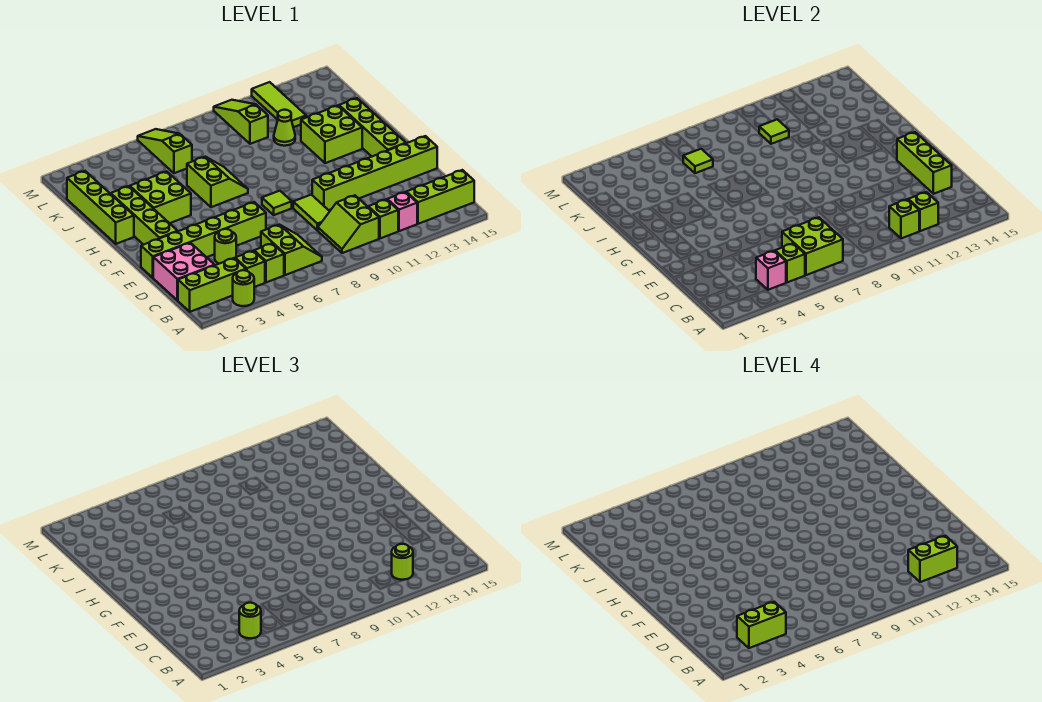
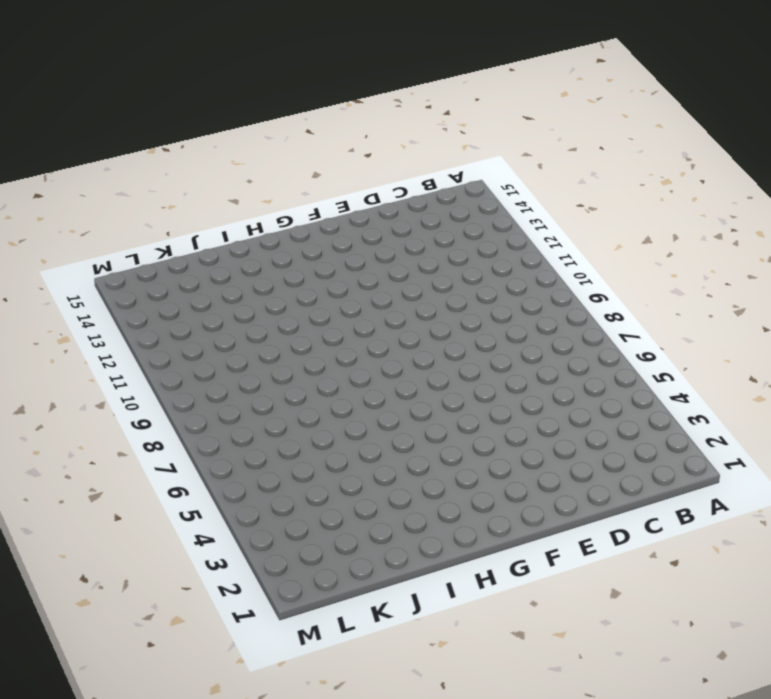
none -> lime 1x1 round brick [233,270,254,306]
none -> lime 1x3 brick [178,258,246,312]
none -> lime 1x1 brick [235,251,265,287]
none -> lime 1x1 brick [254,243,284,282]

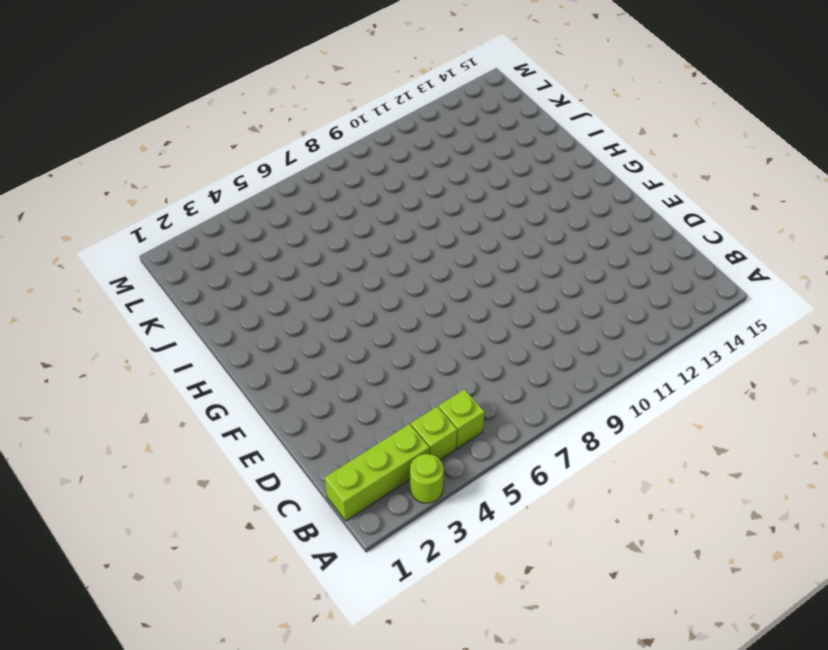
none -> lime 2x2 slope [261,225,322,275]
none -> lime 2x2 slope [318,195,379,253]
none -> lime 1x1 brick [368,199,398,238]
none -> pink 1x1 brick [387,192,417,231]

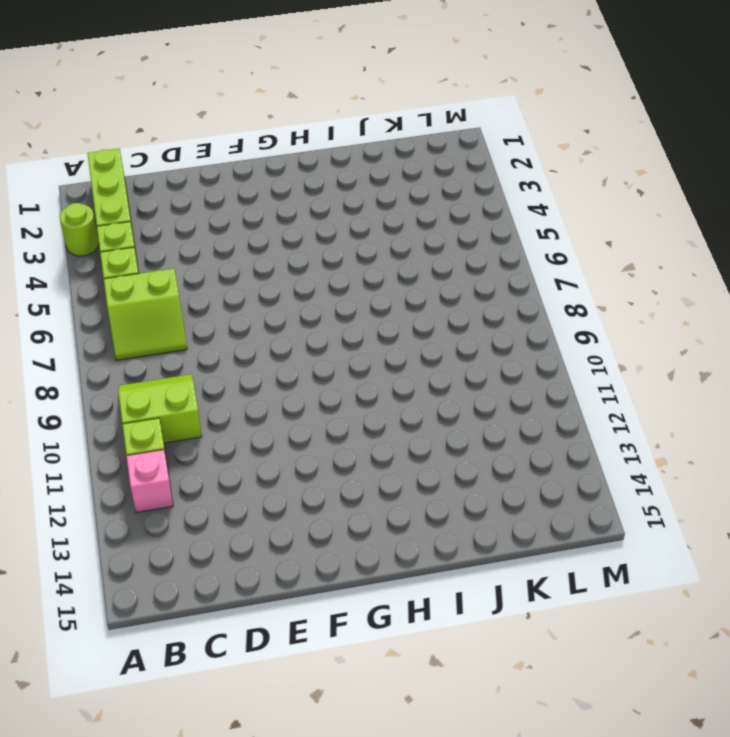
none -> lime 1x3 brick [406,170,474,224]
none -> pink 2x2 brick [153,243,215,301]
none -> lime 1x1 round brick [215,229,236,264]
none -> lime 1x2 tile [293,195,330,230]

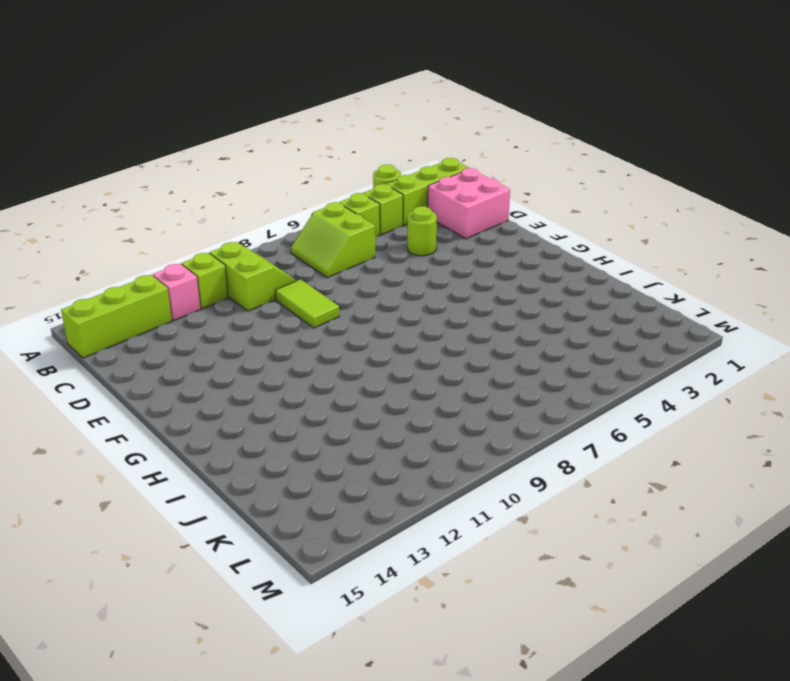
none -> lime 1x6 brick [141,202,266,278]
none -> lime 1x6 brick [312,136,437,210]
none -> lime 1x4 brick [111,186,178,245]
none -> lime 1x1 tile [262,191,292,215]

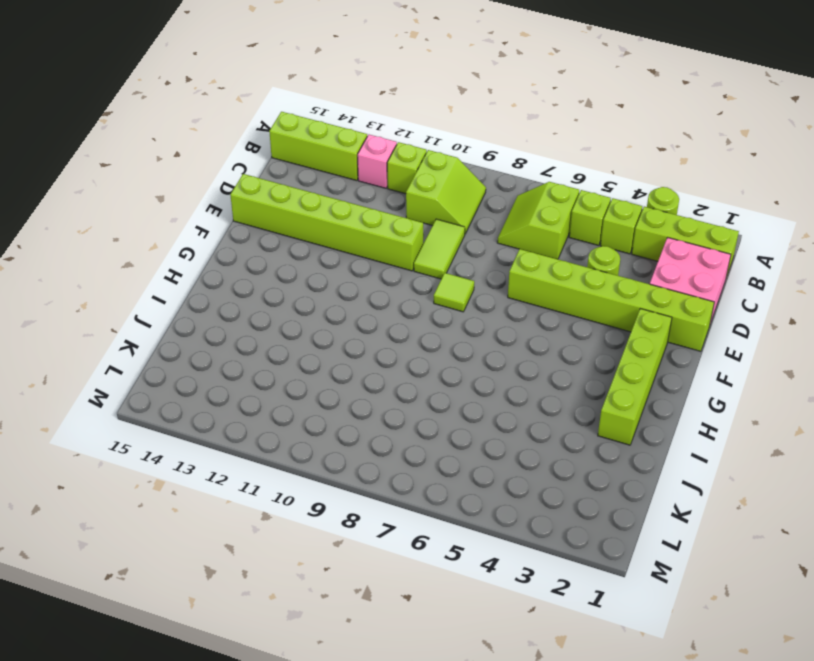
none -> lime 1x4 brick [339,98,406,156]
none -> lime 1x4 brick [67,171,134,244]
none -> lime 2x2 brick [130,172,191,223]
none -> lime 2x2 slope [187,157,248,207]

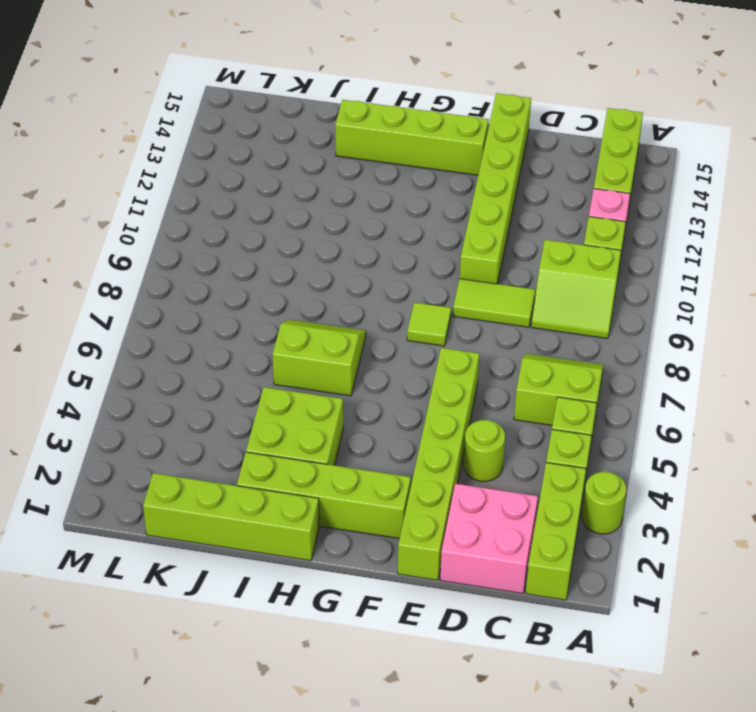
none -> lime 2x2 brick [301,106,362,163]
none -> lime 1x1 cone [274,110,295,146]
none -> lime 1x3 slope [138,129,192,173]
none -> lime 1x3 slope [214,100,268,144]

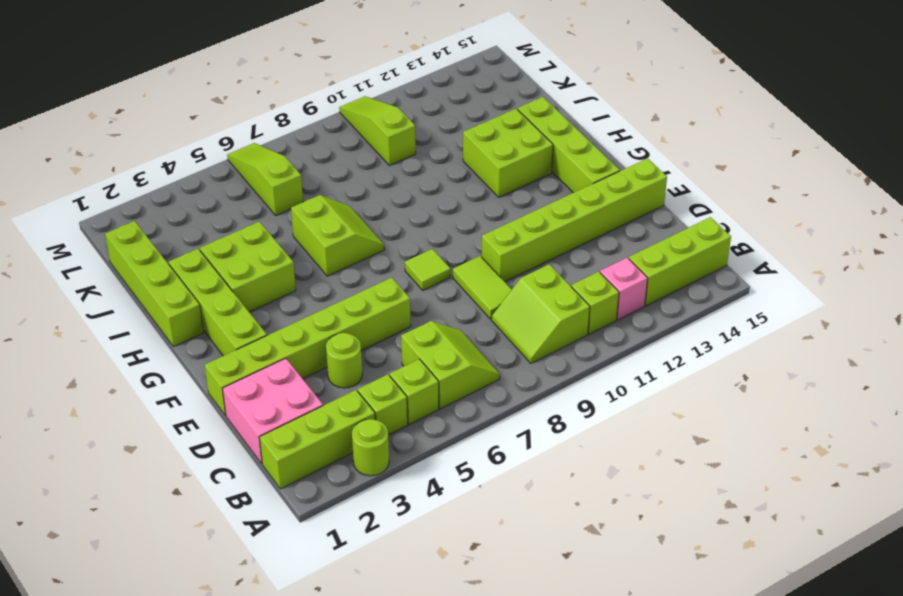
none -> lime 1x1 cone [274,110,295,146]
none -> lime 1x3 tile [252,82,306,127]
none -> pink 1x1 brick [756,251,786,290]
none -> lime 1x1 brick [775,243,805,282]

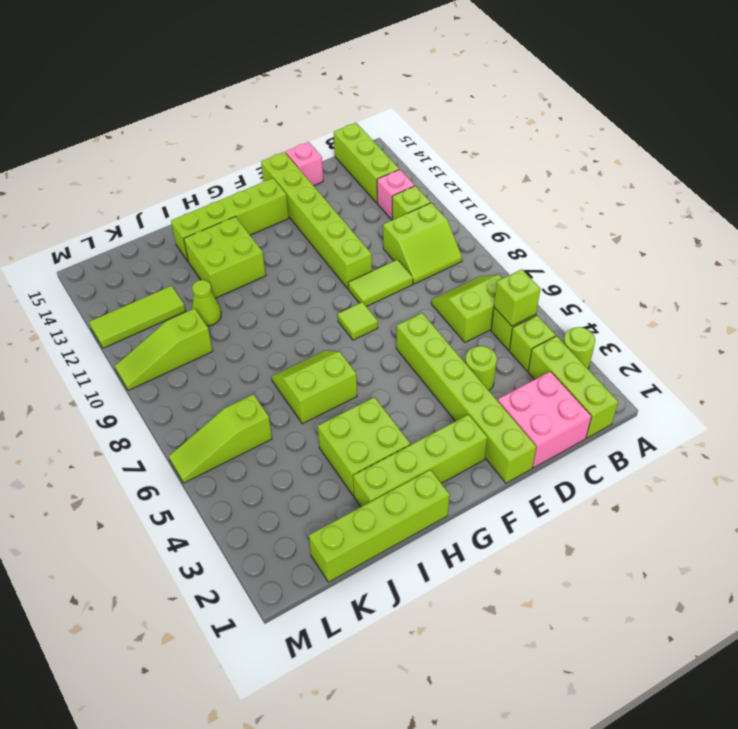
pink 1x1 brick [286,142,323,186] -> pink 1x1 brick moved to [756,251,786,290]
none -> lime 2x2 brick [782,217,843,275]
none -> lime 1x1 brick [889,199,919,238]
none -> lime 1x1 brick [908,192,938,231]
none -> lime 1x3 brick [897,132,952,194]

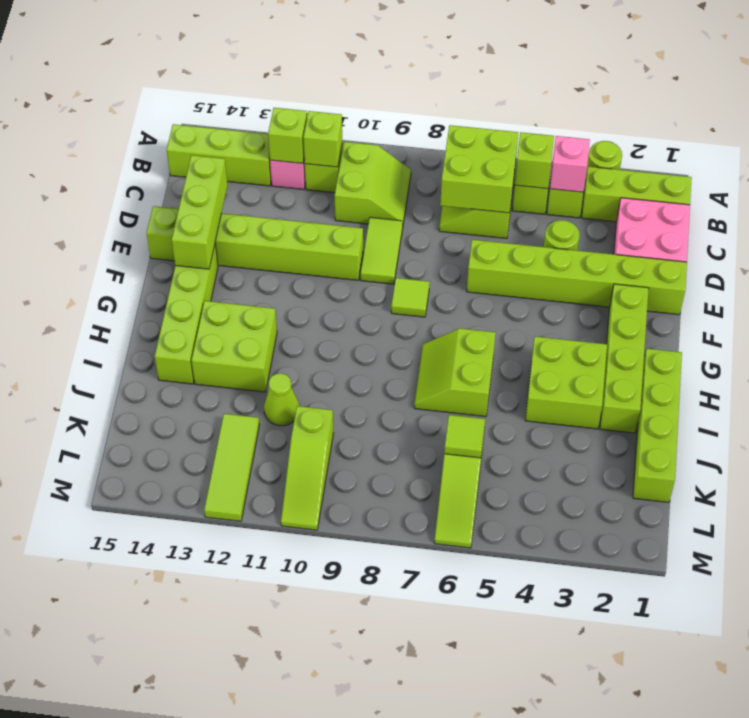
none -> lime 1x1 tile [759,119,789,144]
none -> lime 1x1 round brick [239,603,261,638]
none -> lime 1x1 round brick [392,544,413,580]
none -> lime 1x2 brick [737,602,786,648]

